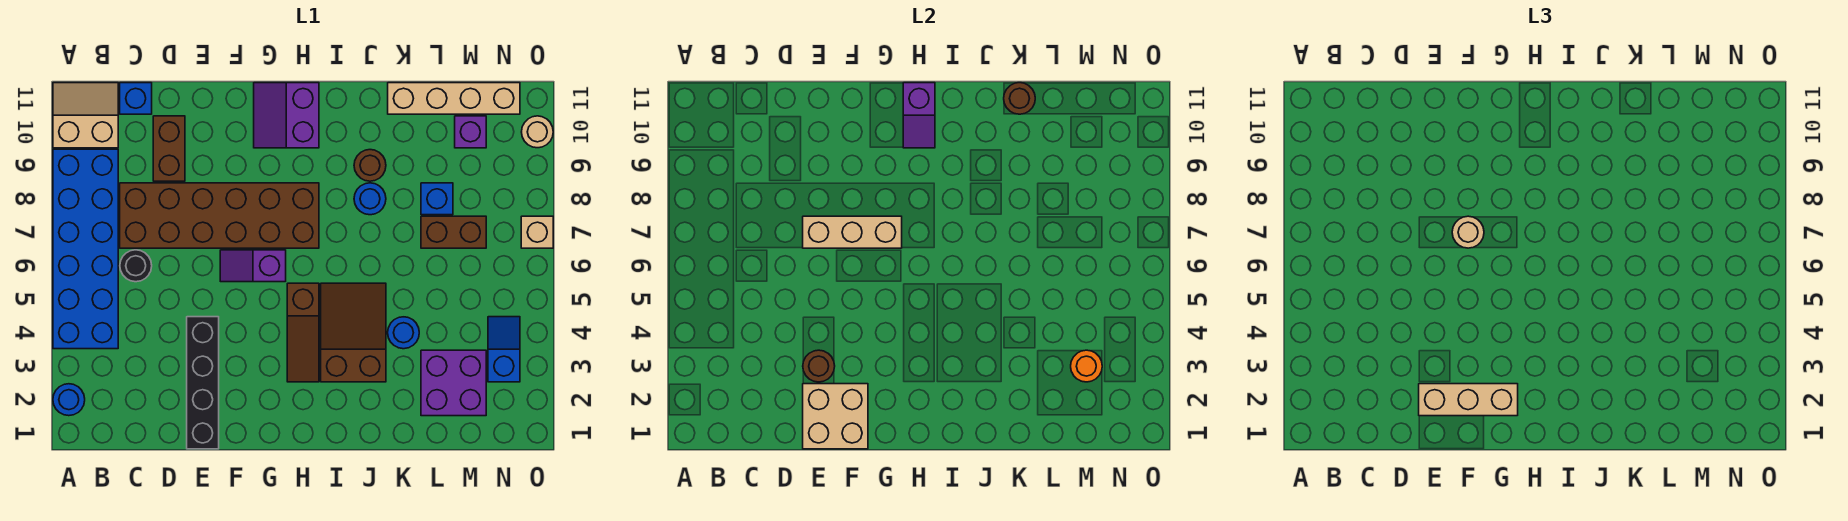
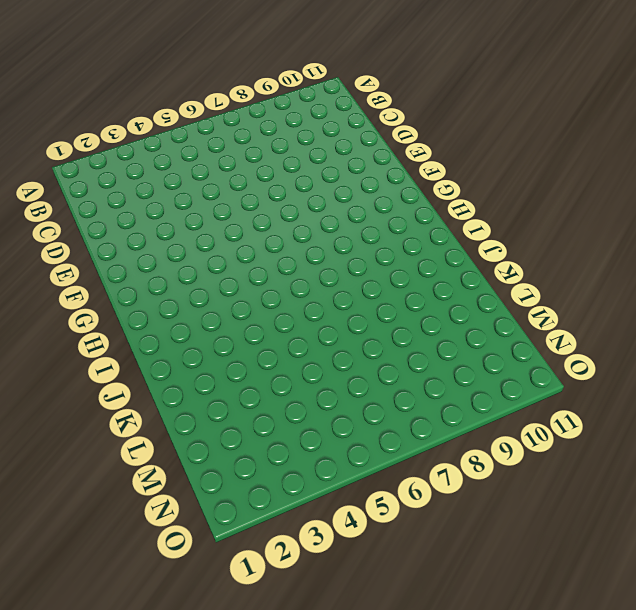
none -> blue 1x1 round brick [53,384,85,416]
none -> blue 2x6 brick [53,149,118,349]
none -> tan 2x2 slope [53,83,118,148]
none -> black 1x1 round brick [120,250,152,282]

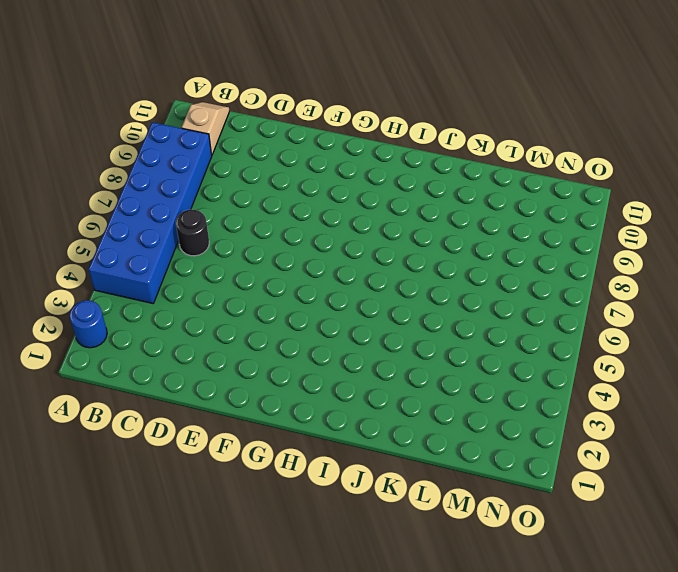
tan 1x2 slope [181,102,229,155] -> tan 2x2 slope [53,83,118,148]
none -> brown 2x6 brick [120,183,319,248]
none -> blue 1x1 brick [120,83,152,114]
none -> brown 1x2 brick [153,116,185,181]
none -> black 1x4 brick [187,317,219,449]

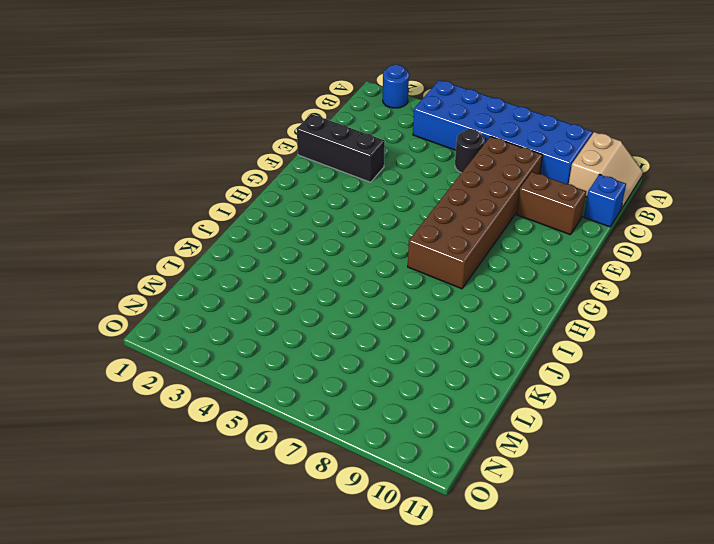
black 1x3 brick [297,114,385,182] -> black 1x4 brick [187,317,219,449]
none -> purple 1x2 slope [220,250,286,282]
none -> purple 2x2 slope [254,83,319,148]
none -> brown 1x3 slope [287,283,319,382]
none -> brown 2x3 slope [321,283,386,382]

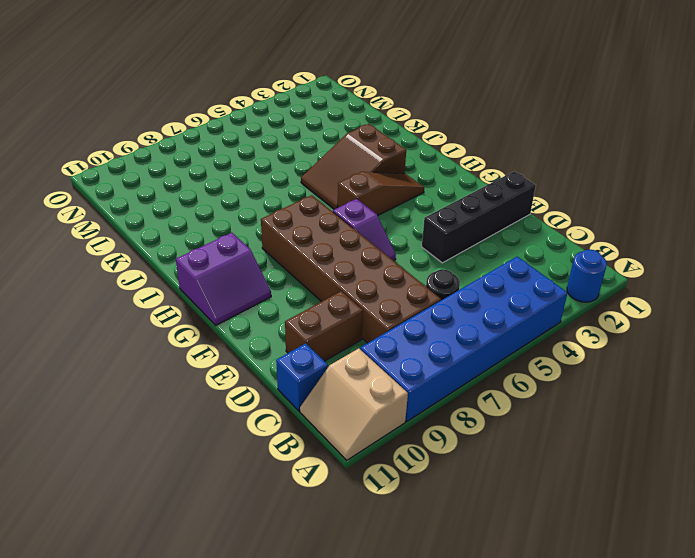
none -> blue 1x1 round brick [354,183,386,215]
none -> brown 1x1 round brick [354,150,386,181]
none -> blue 1x1 round brick [388,317,419,349]
none -> tan 1x4 brick [388,83,520,114]

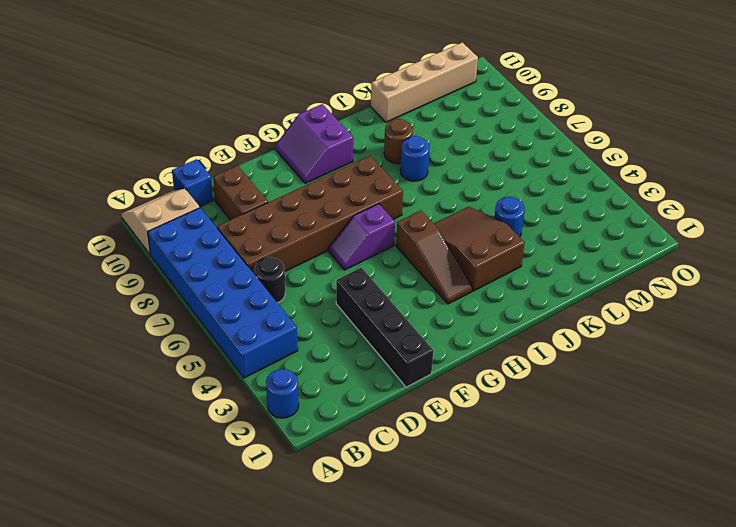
none -> purple 2x2 brick [421,350,486,416]
none -> brown 1x2 brick [421,216,486,248]
none -> blue 1x1 brick [421,183,453,215]
none -> purple 1x1 brick [455,116,486,148]

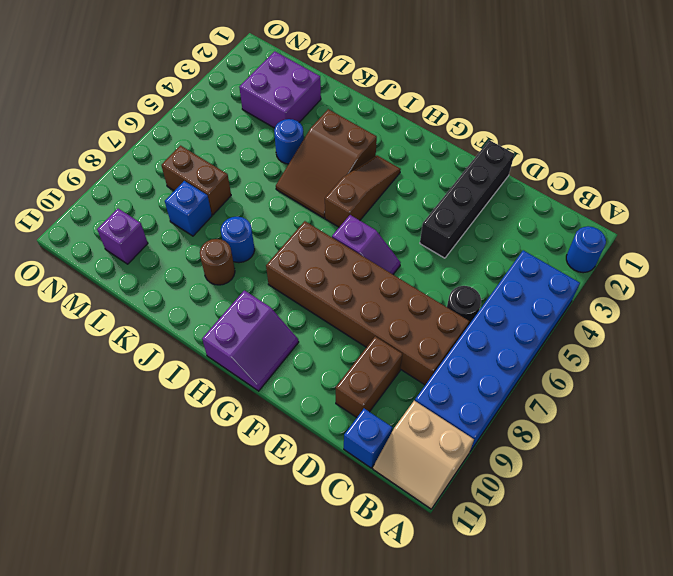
none -> tan 1x4 brick [388,83,520,114]
none -> blue 1x2 slope [488,317,520,382]
none -> tan 1x1 brick [521,216,553,248]
none -> tan 1x1 round brick [522,116,553,148]

